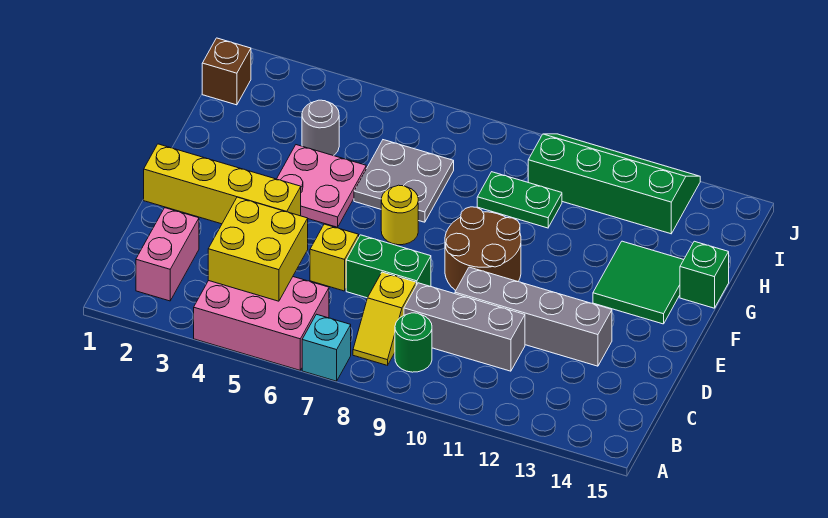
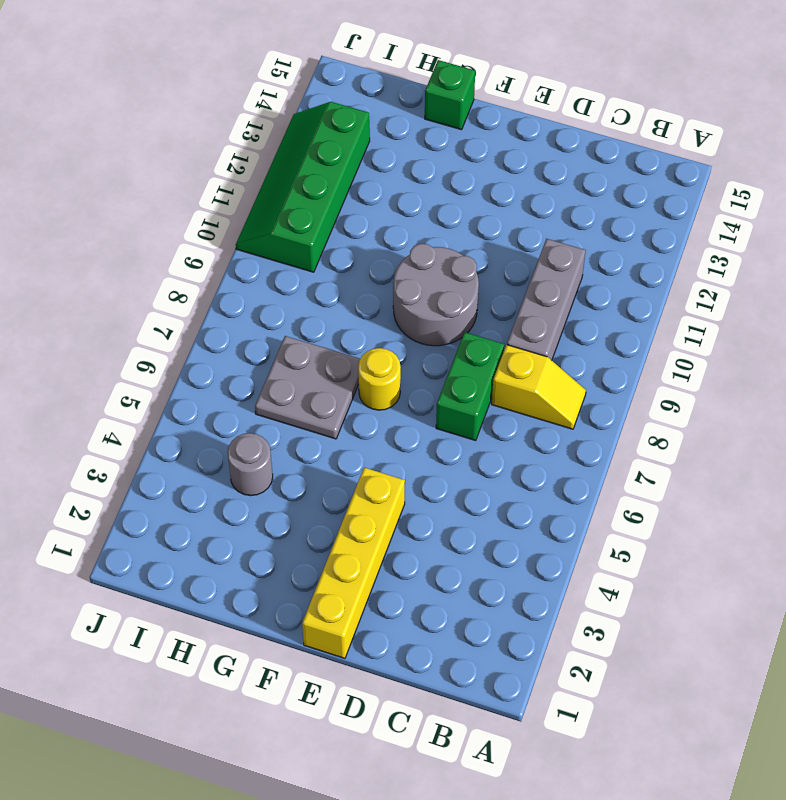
grey 2x2 round brick [393,244,479,346] -> brown 2x2 round brick [445,207,521,290]
none -> pink 2x3 brick [194,277,329,370]
none -> cyan 1x1 brick [302,314,351,381]
none -> pink 1x2 brick [136,208,199,301]

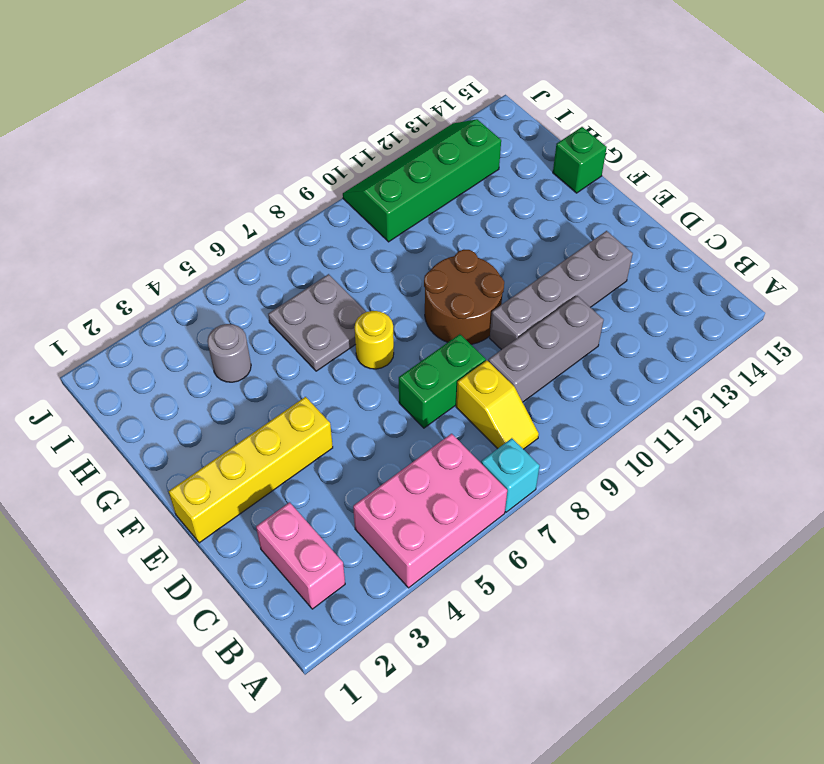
none -> green 1x1 round brick [395,313,432,372]
none -> yellow 1x1 brick [310,224,359,291]
none -> pink 2x2 plate [277,145,366,227]

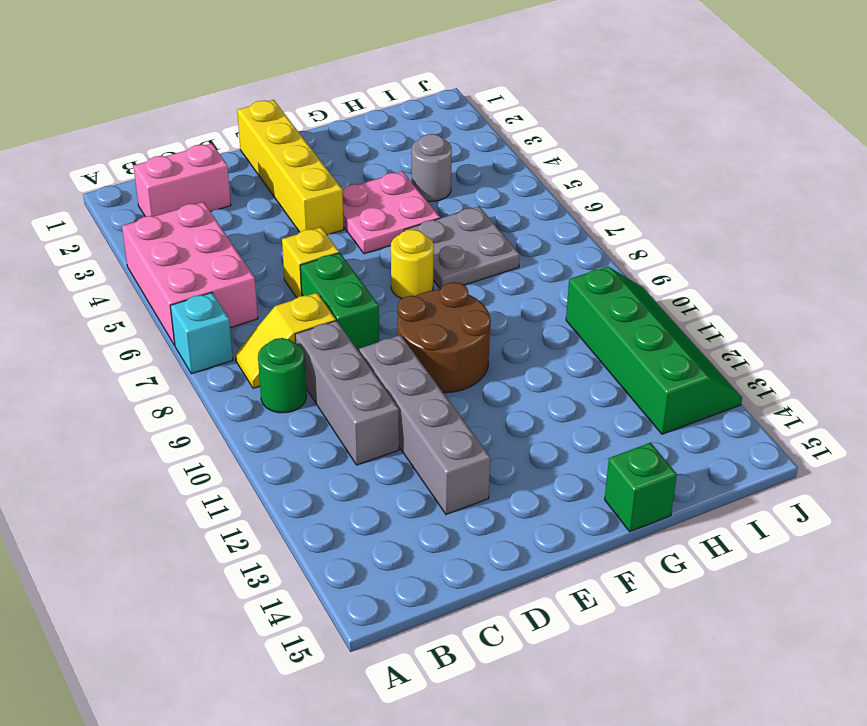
none -> green 2x2 tile [593,241,684,324]
none -> green 1x2 plate [477,172,562,228]
none -> brown 1x1 brick [202,38,251,105]

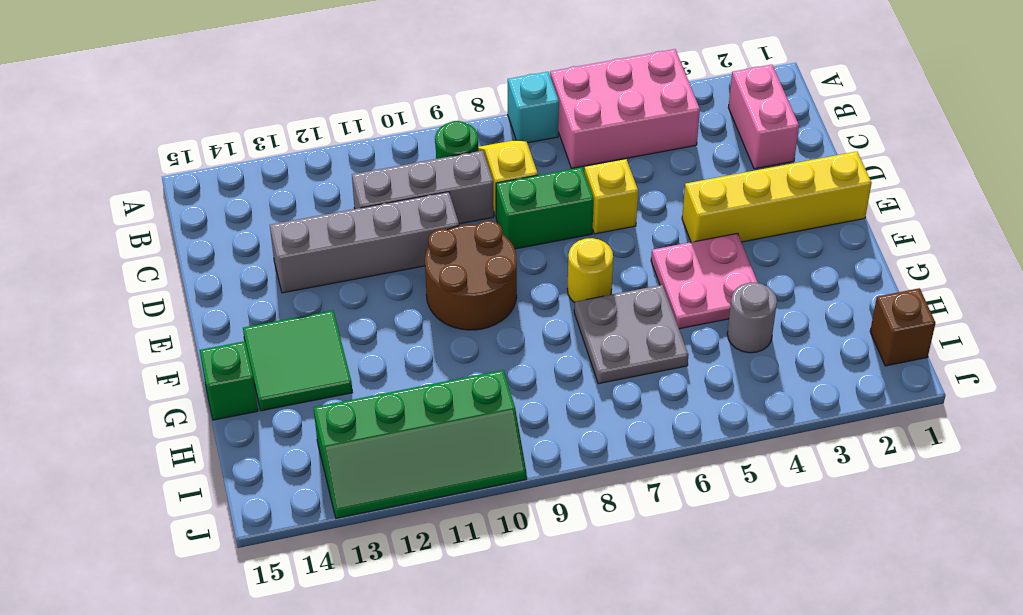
none -> green 1x2 plate [477,172,562,228]
none -> yellow 2x2 brick [208,197,308,301]

